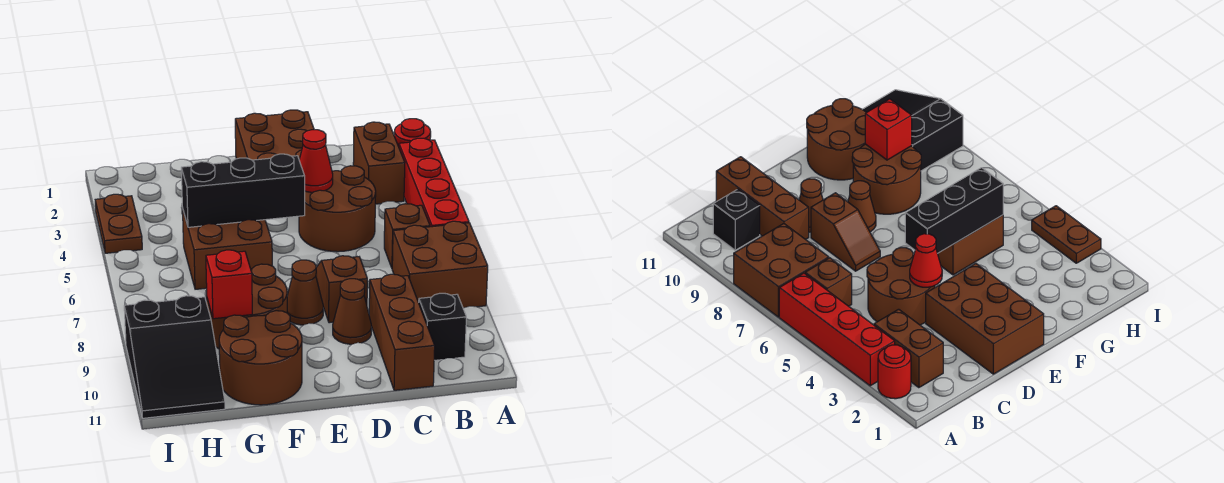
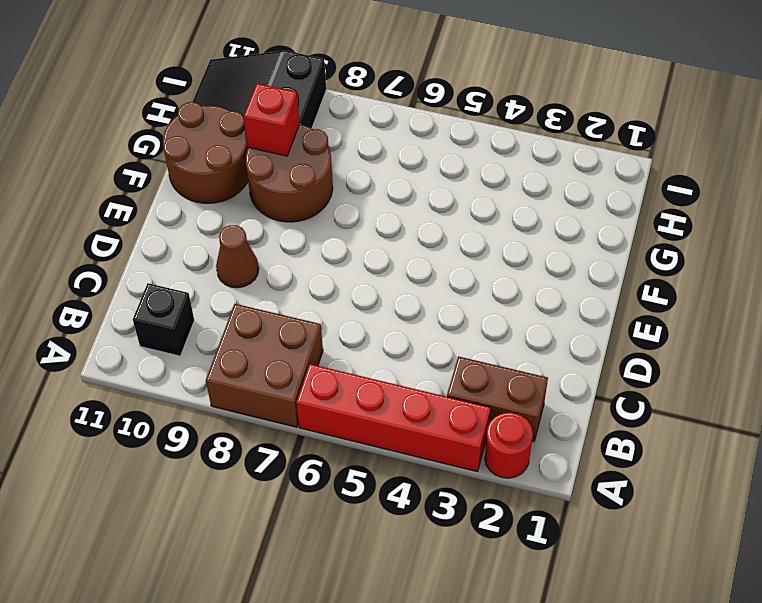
none -> brown 1x1 brick [384,204,430,268]
none -> brown 2x2 round brick [299,166,376,252]
none -> brown 1x3 brick [369,274,435,390]

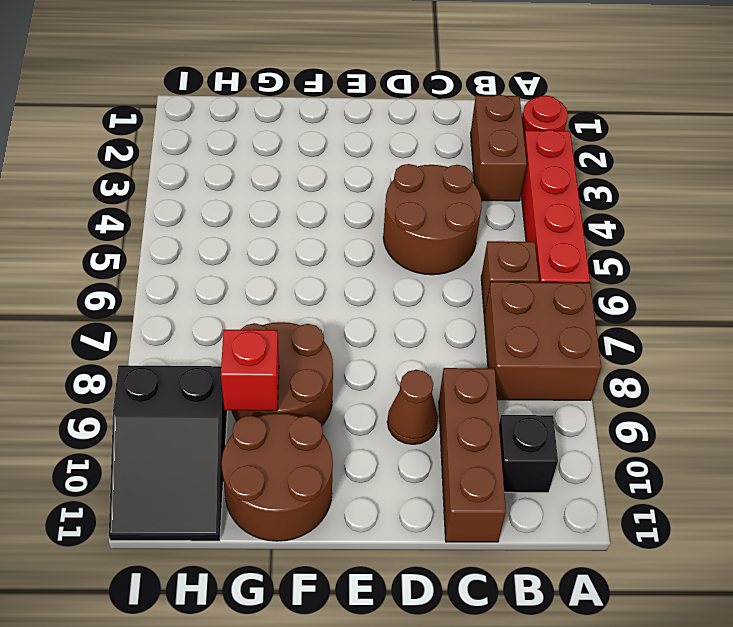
none -> brown 2x3 brick [235,110,314,160]
none -> brown 1x2 slope [316,256,367,323]
none -> brown 1x1 cone [287,260,323,325]

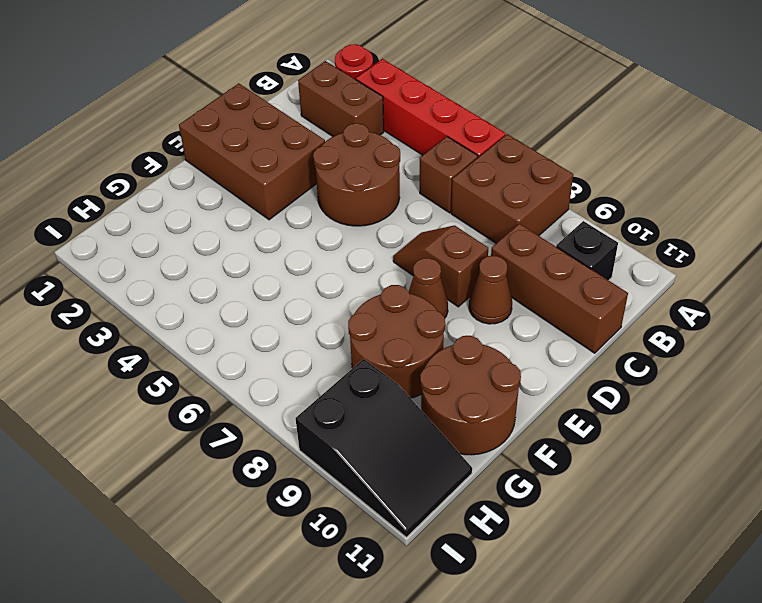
none -> brown 2x2 brick [182,208,272,289]
none -> brown 1x2 plate [95,194,142,253]
none -> red 1x1 cone [299,130,333,192]

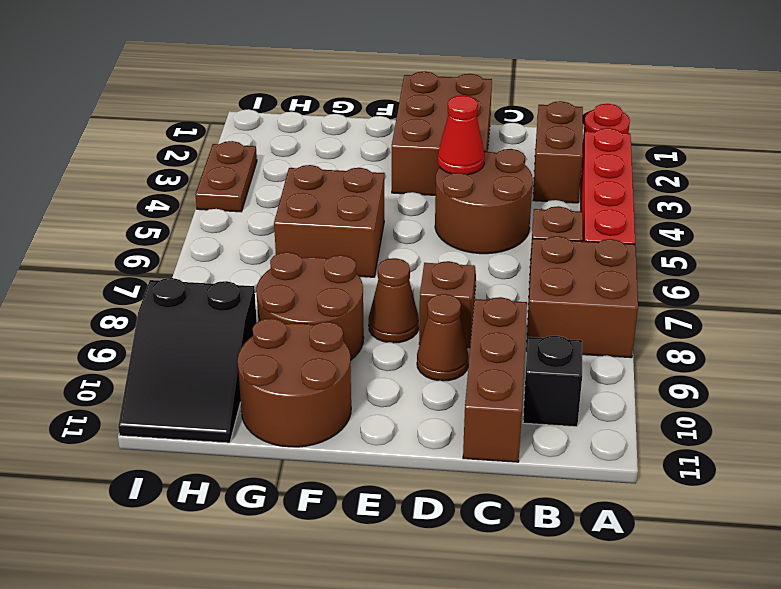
none -> black 1x3 brick [181,154,305,227]
none -> red 1x1 brick [206,250,252,319]

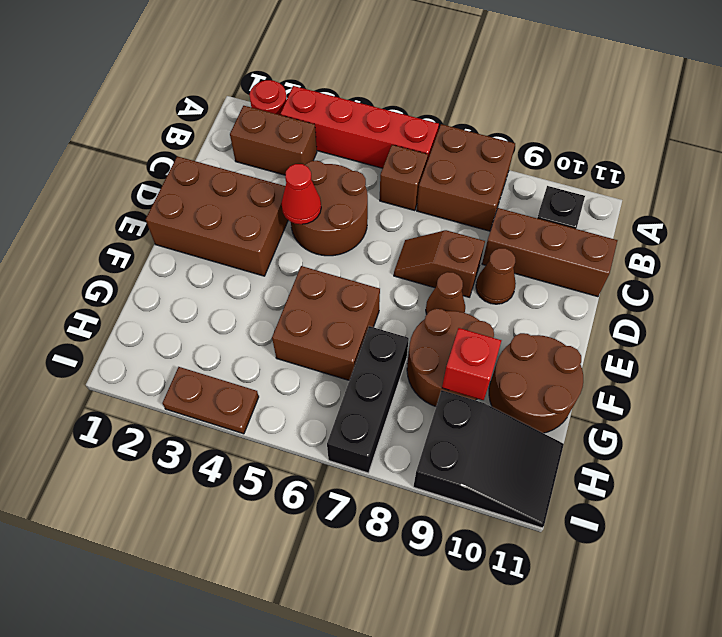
black 1x3 brick [327,326,409,473] -> black 1x3 brick moved to [181,154,305,227]

